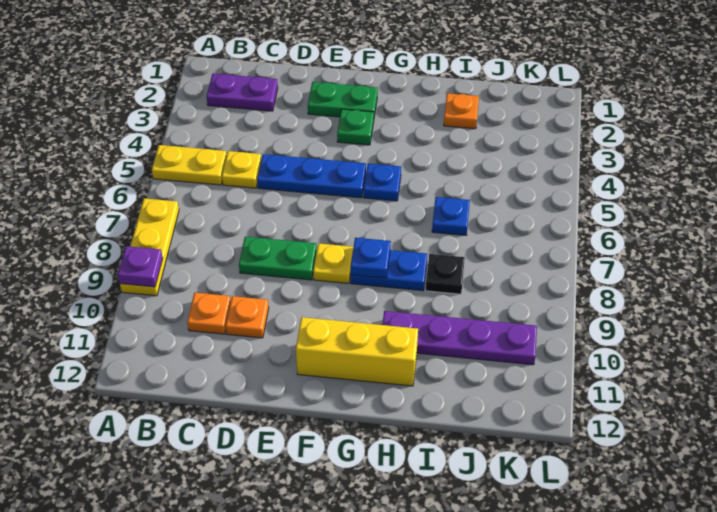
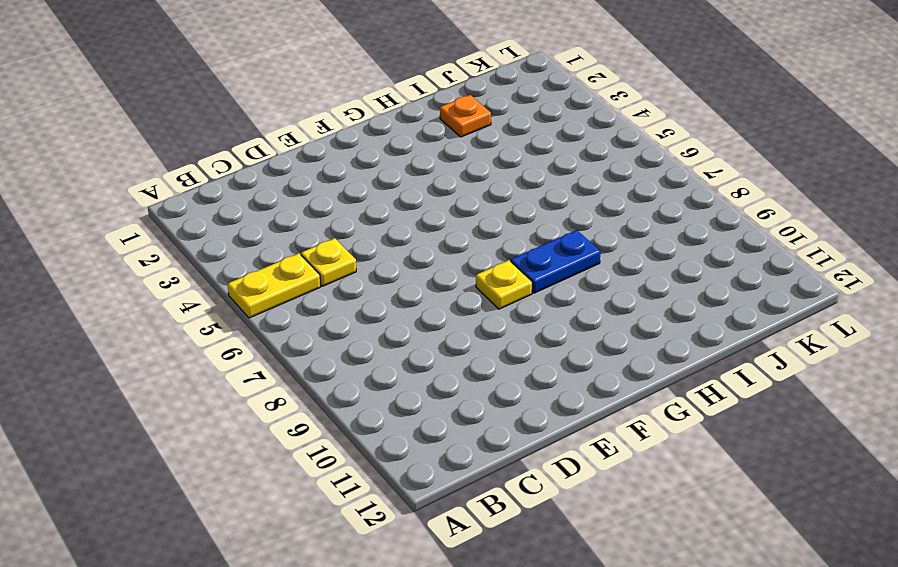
none -> yellow 1x3 plate [120,198,179,296]
none -> purple 1x2 plate [207,74,278,111]
none -> orange 1x1 plate [187,293,231,334]

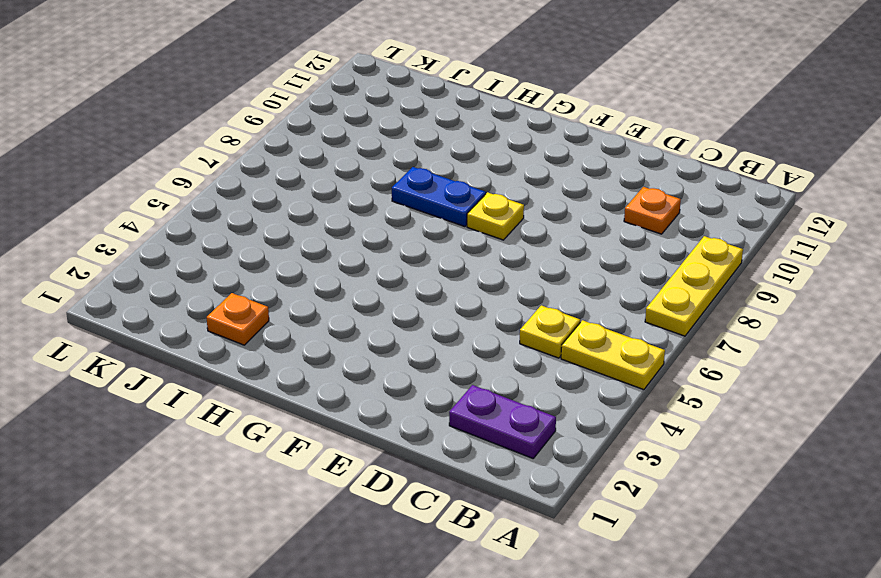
none -> blue 1x3 plate [257,154,366,198]
none -> green 1x2 plate [239,237,317,280]
none -> orange 1x1 plate [226,296,269,338]

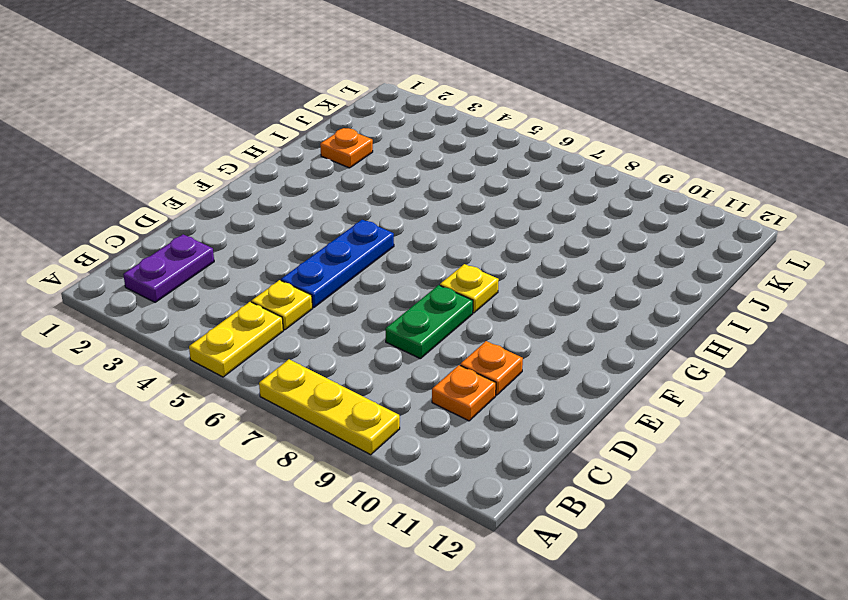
none -> green 1x2 plate [308,82,378,117]
none -> green 1x1 plate [337,109,374,145]
none -> yellow 1x3 brick [296,317,418,386]

